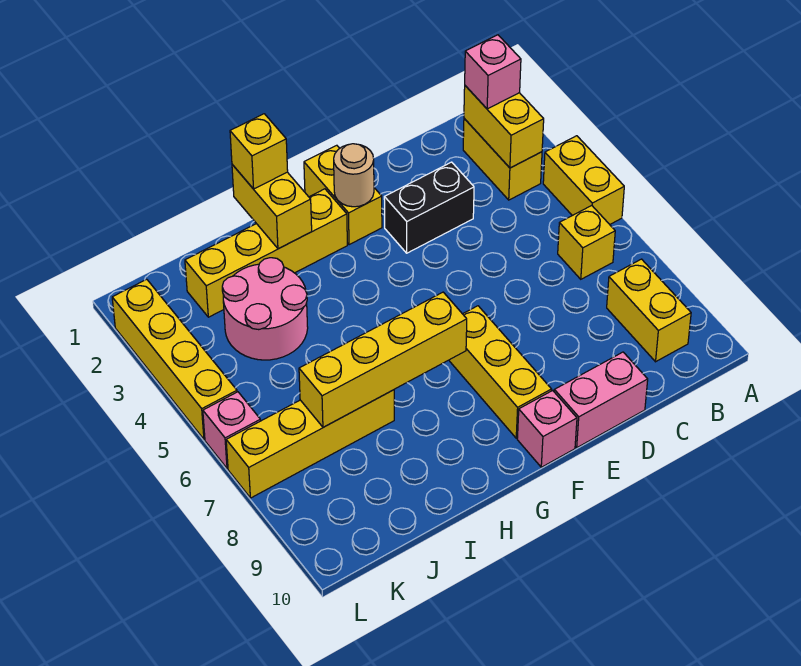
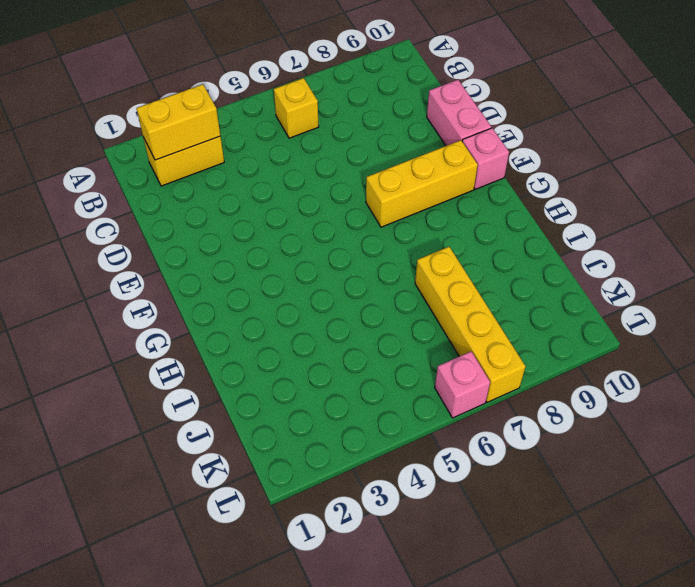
none -> yellow 1x2 brick [543,136,624,224]
none -> yellow 1x2 brick [607,259,691,362]
none -> black 1x2 brick [384,162,474,253]

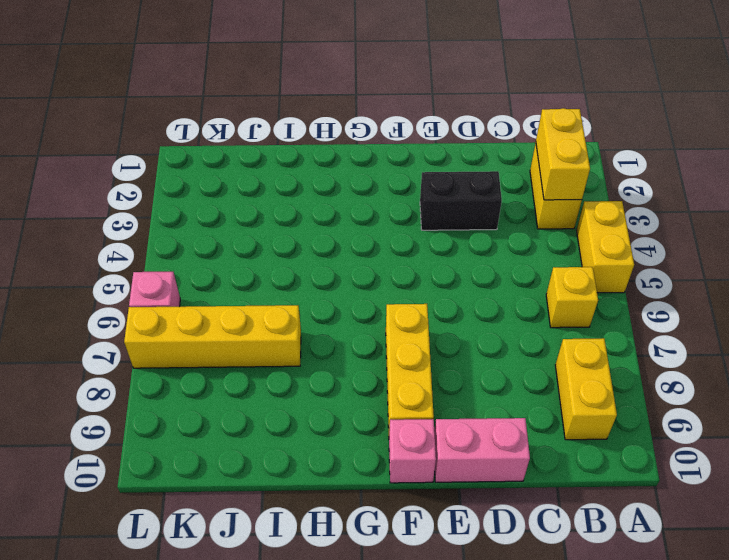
none -> yellow 1x2 brick [304,145,382,245]
none -> yellow 1x4 brick [185,189,347,317]
none -> pink 2x2 round brick [222,258,308,360]

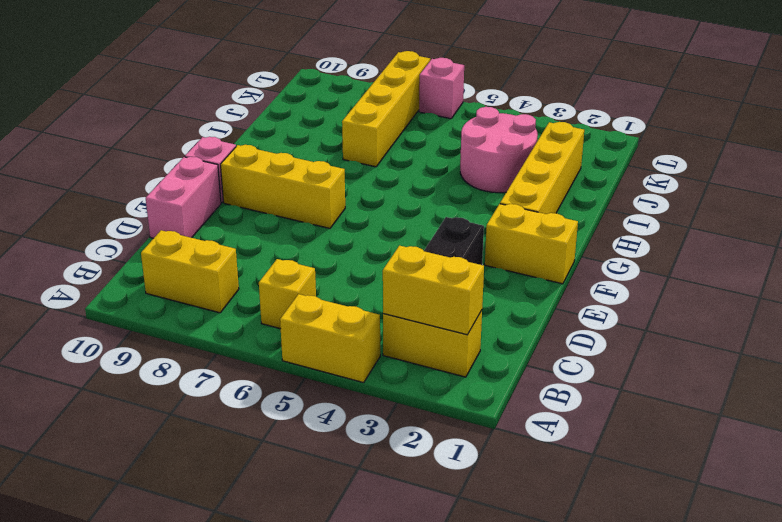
none -> yellow 1x4 brick [112,279,237,439]
none -> tan 1x1 round brick [334,144,374,207]
none -> yellow 1x4 brick [299,292,467,427]

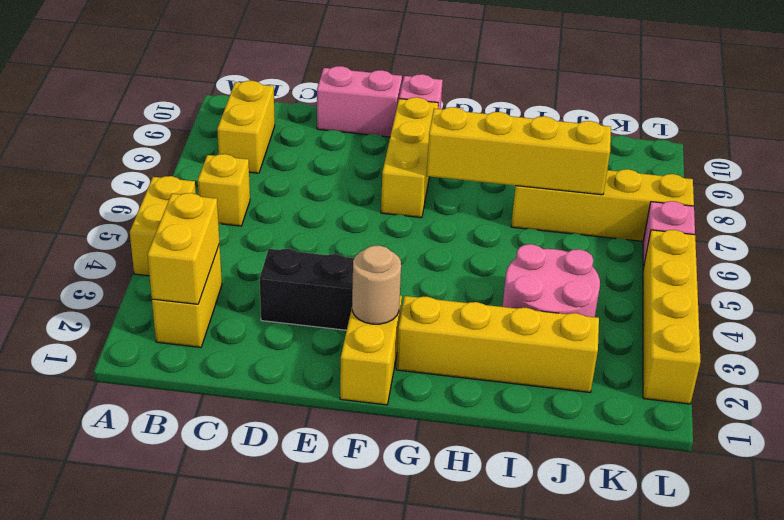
none -> yellow 1x2 brick [232,165,312,249]
none -> pink 1x1 brick [465,35,521,109]
none -> yellow 1x1 brick [230,114,288,189]

